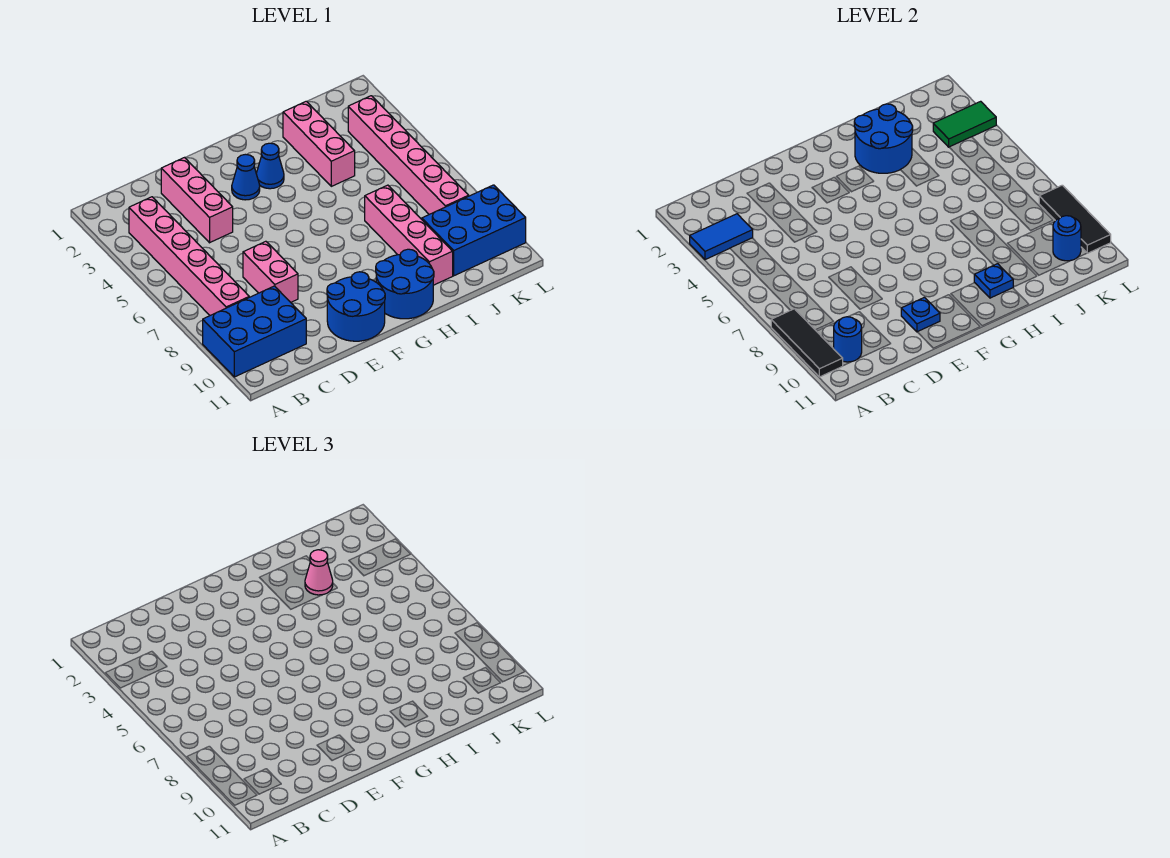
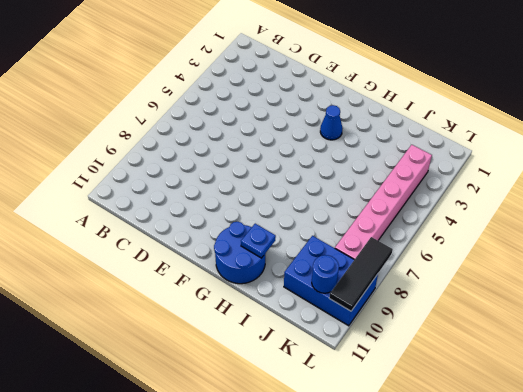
none -> blue 2x3 brick [203,286,306,377]
none -> pink 1x6 brick [129,197,249,315]
none -> pink 1x3 brick [161,158,233,243]

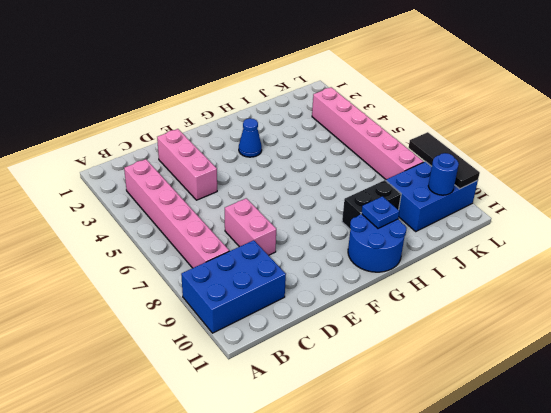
black 1x2 brick [342,180,401,229] -> pink 1x4 brick [365,185,453,285]
none -> blue 2x2 round brick [327,272,385,341]
none -> blue 1x1 cone [232,154,260,200]
none -> pink 1x3 brick [283,101,355,186]

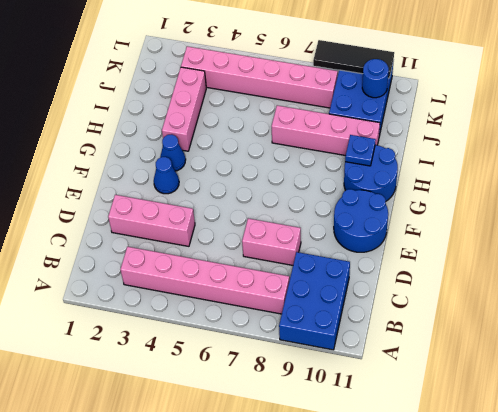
pink 1x3 brick [162,67,206,151] -> pink 1x3 brick turned to [283,101,355,186]
none -> blue 1x2 tile [690,214,753,260]
none -> black 1x3 tile [771,309,843,377]
none -> blue 1x1 round brick [834,317,862,362]

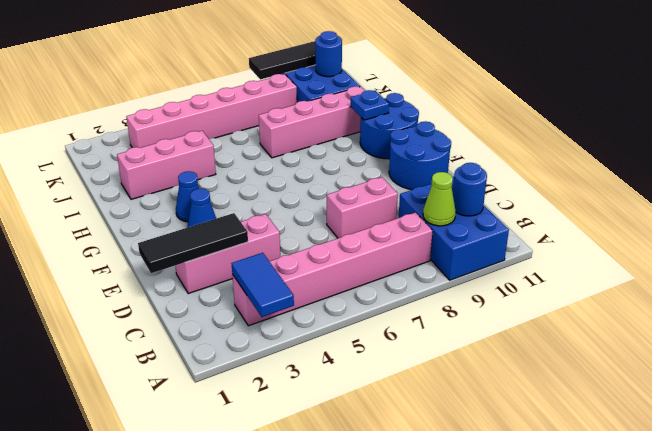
lime 1x1 cone [423,172,456,226] -> none
black 1x3 tile [138,213,248,273] -> black 1x3 tile moved to [771,309,843,377]
none -> blue 1x1 plate [901,297,940,332]
none -> blue 2x2 round brick [854,104,913,173]
none -> green 1x2 tile [933,101,996,147]

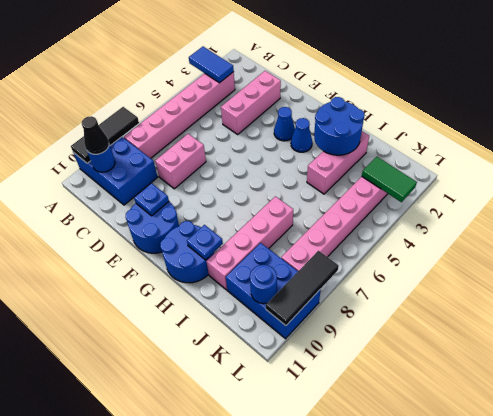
black 1x1 cone [82,116,109,154] -> none
none -> pink 1x1 cone [305,550,333,595]

